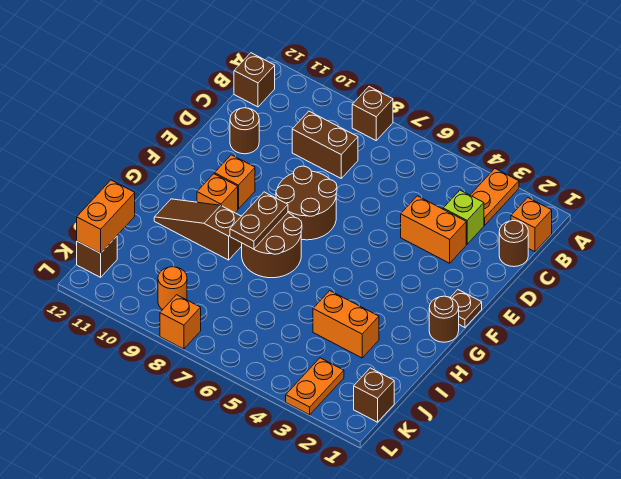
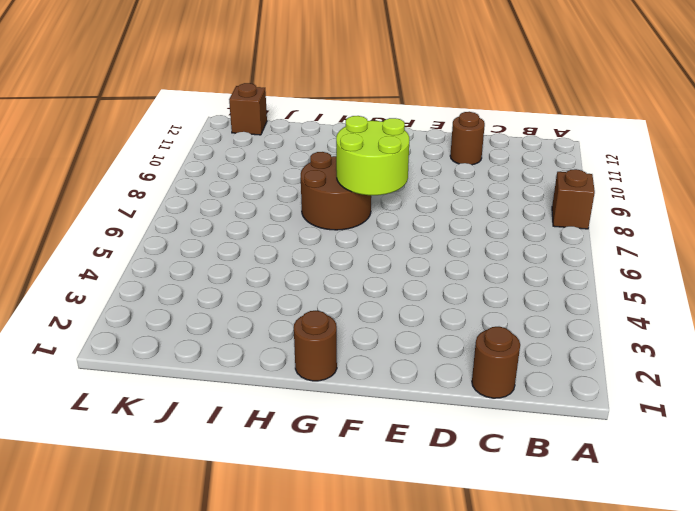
lime 2x2 round brick [336,116,409,195] -> brown 1x2 plate [230,192,288,249]
none -> orange 1x2 plate [470,169,519,225]
none -> orange 1x1 brick [511,198,552,252]
none -> brown 1x1 brick [234,53,275,107]

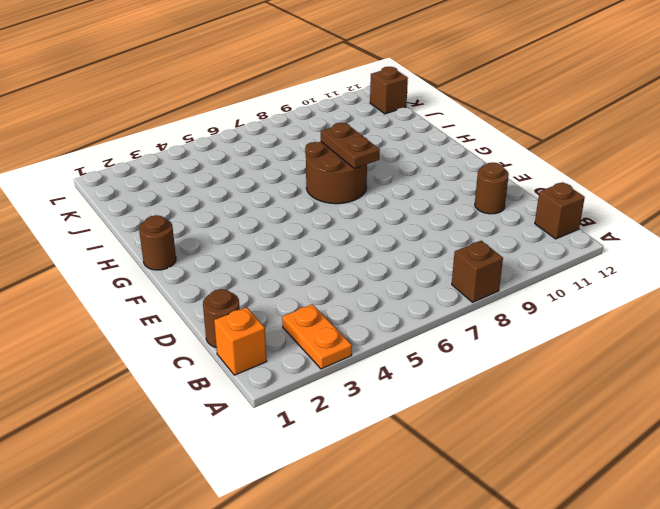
none -> lime 1x1 brick [443,190,484,244]
none -> brown 1x2 brick [292,111,358,178]
none -> orange 1x2 brick [401,196,466,263]

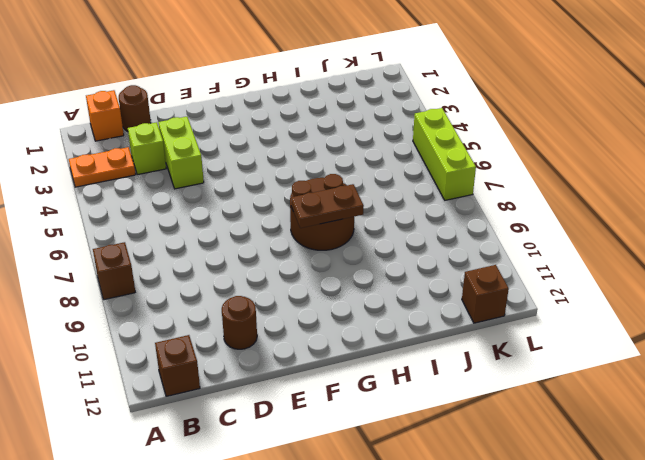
lime 1x2 brick [158,117,204,189] -> orange 1x2 brick [401,196,466,263]
lime 1x3 brick [413,108,476,200] -> none
none -> brown 1x2 brick [292,111,358,178]
none -> brown 2x2 round brick [276,166,337,240]
none -> brown 1x1 plate [450,290,482,327]

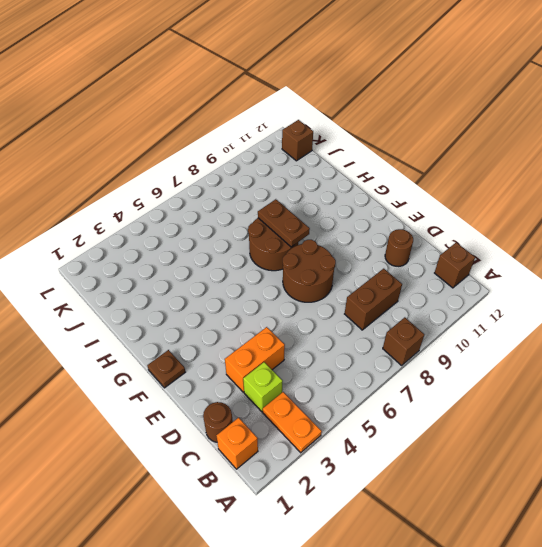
none -> orange 1x1 brick [215,155,255,209]
none -> brown 1x1 round brick [429,296,459,342]
none -> orange 1x1 brick [197,174,238,213]

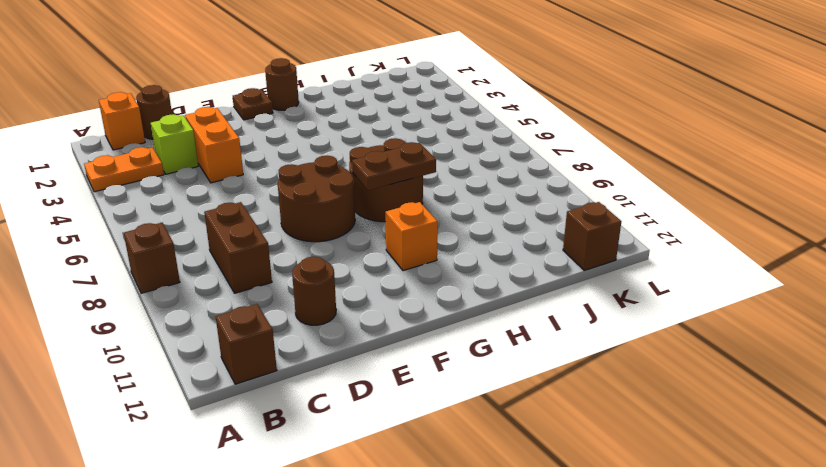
none -> orange 1x1 brick [215,155,255,209]
none -> brown 1x3 slope [154,199,242,260]
none -> orange 1x2 brick [313,291,379,358]

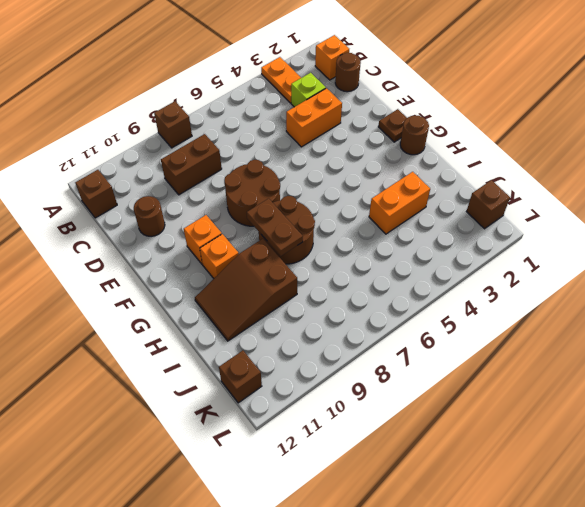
brown 2x3 slope [195,239,297,341] -> brown 1x3 slope [154,199,242,260]
none -> orange 1x2 plate [286,358,344,415]
none -> orange 1x1 round brick [158,267,187,310]
none -> orange 1x1 brick [160,295,201,349]

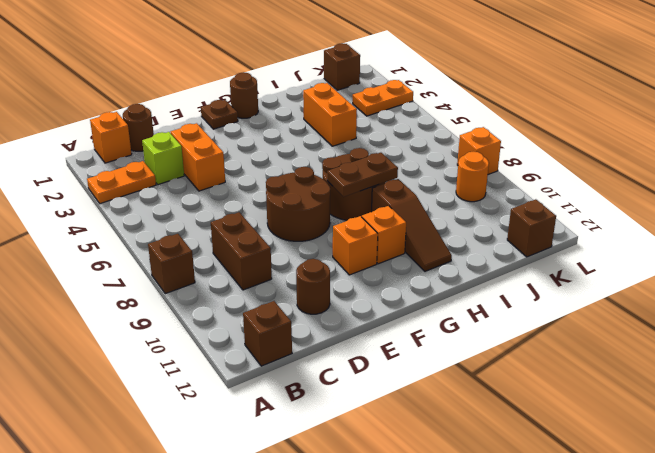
none -> orange 1x2 brick [77,180,135,253]

